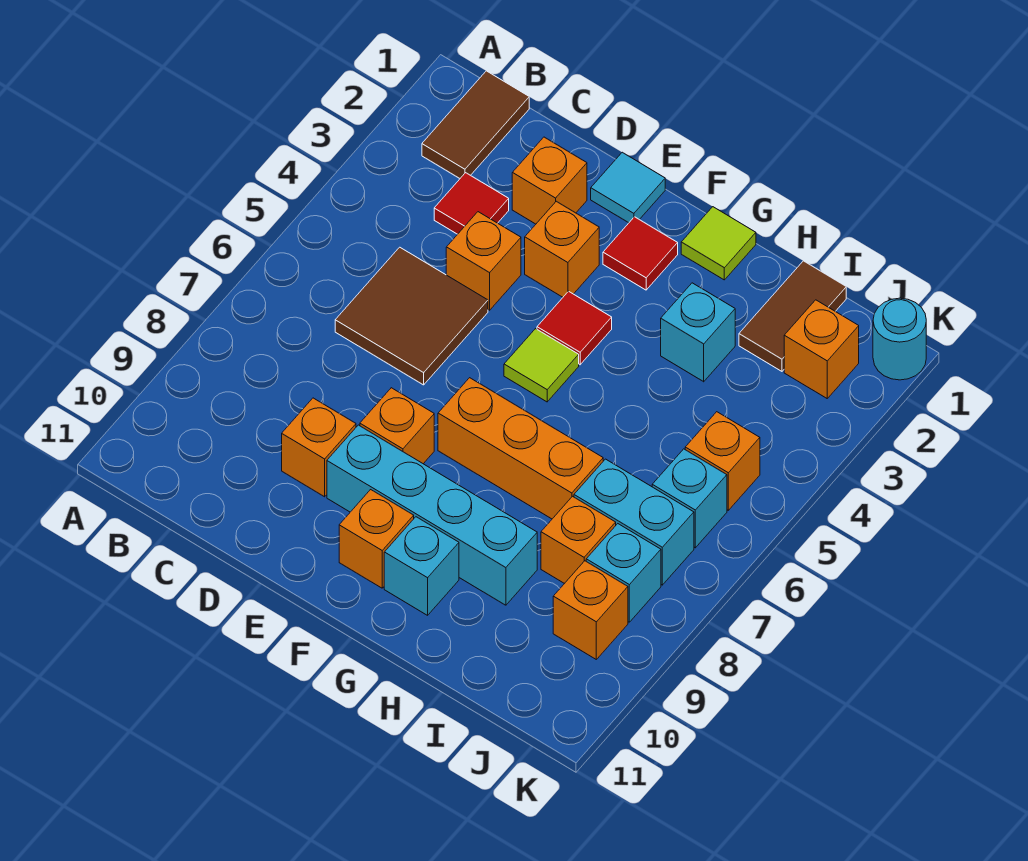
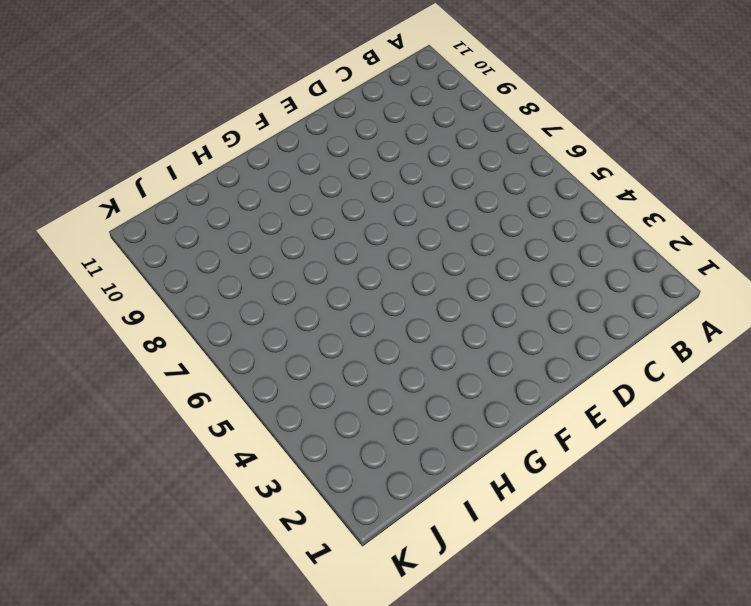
none -> brown 1x2 tile [422,71,529,178]
none -> red 1x1 tile [434,173,509,234]
none -> brown 2x2 tile [335,247,488,385]

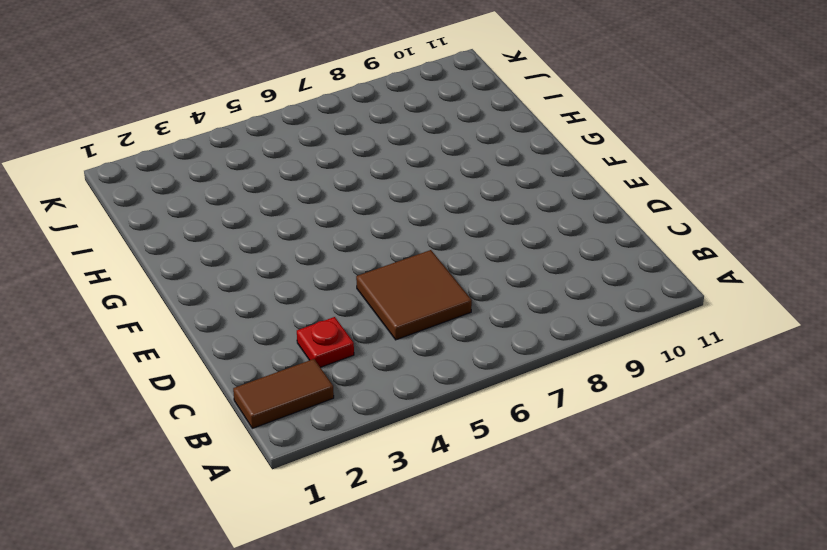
red 1x1 plate [297,317,354,367] -> red 1x1 tile [434,173,509,234]
none -> orange 1x1 brick [512,137,587,224]
none -> orange 1x1 brick [446,212,521,310]
none -> orange 1x1 brick [282,398,356,497]

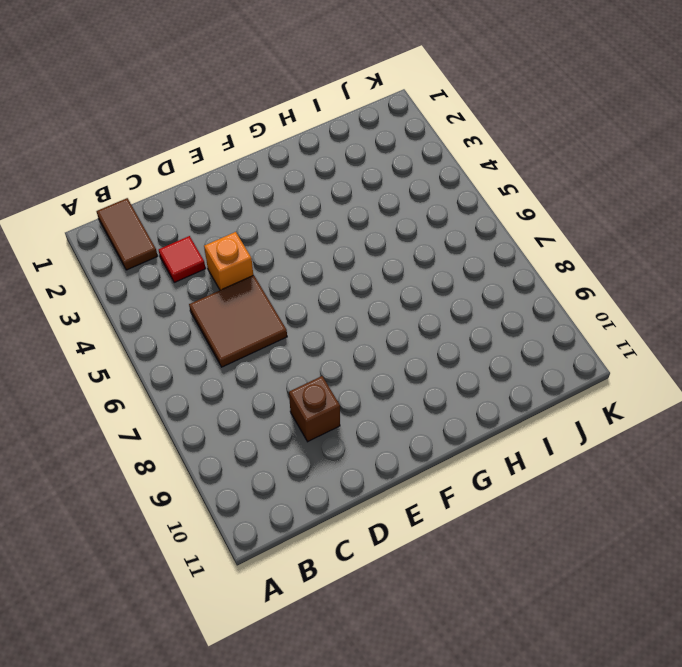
brown 1x1 brick [289,376,340,442] -> orange 1x1 brick [282,398,356,497]
none -> orange 1x1 brick [512,137,587,224]
none -> cyan 1x1 tile [591,152,665,223]
none -> orange 1x1 brick [525,201,599,297]

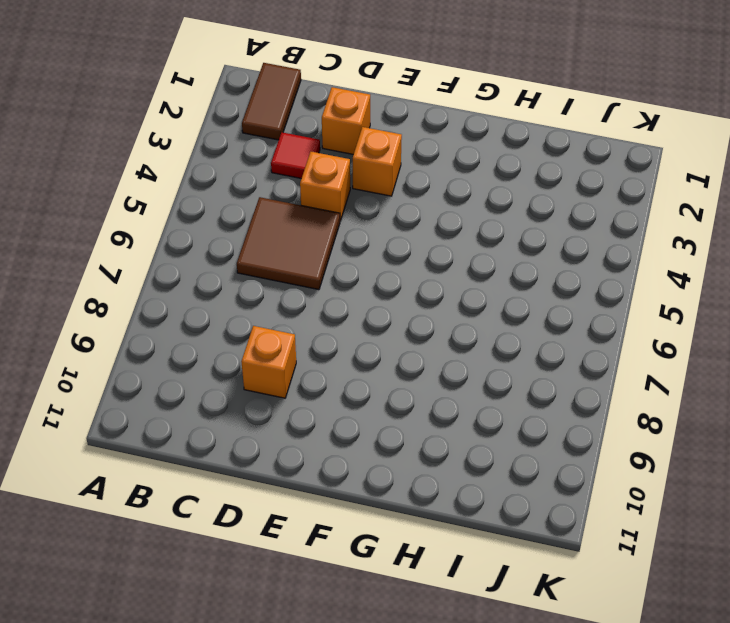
none -> cyan 1x1 tile [591,152,665,223]
none -> orange 1x1 brick [360,388,434,464]
none -> cyan 1x4 brick [327,425,537,605]

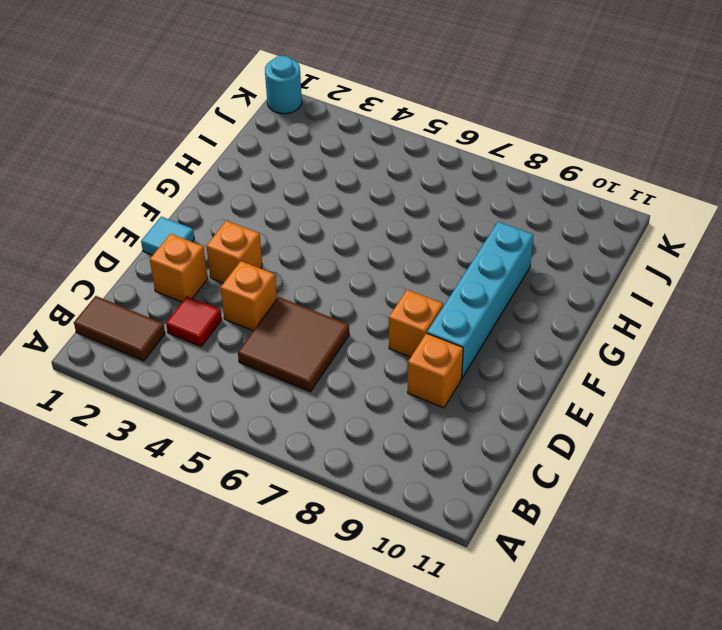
none -> red 1x1 tile [603,217,678,290]
none -> red 1x1 tile [537,291,612,365]
none -> lime 1x1 tile [504,329,579,402]

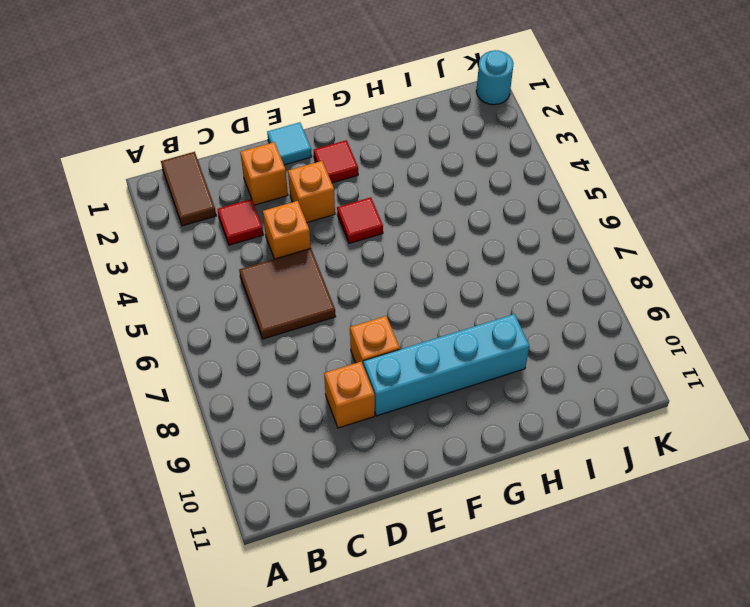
none -> lime 1x1 tile [504,329,579,402]
none -> orange 1x3 brick [438,378,603,519]
none -> orange 1x1 brick [339,490,414,588]

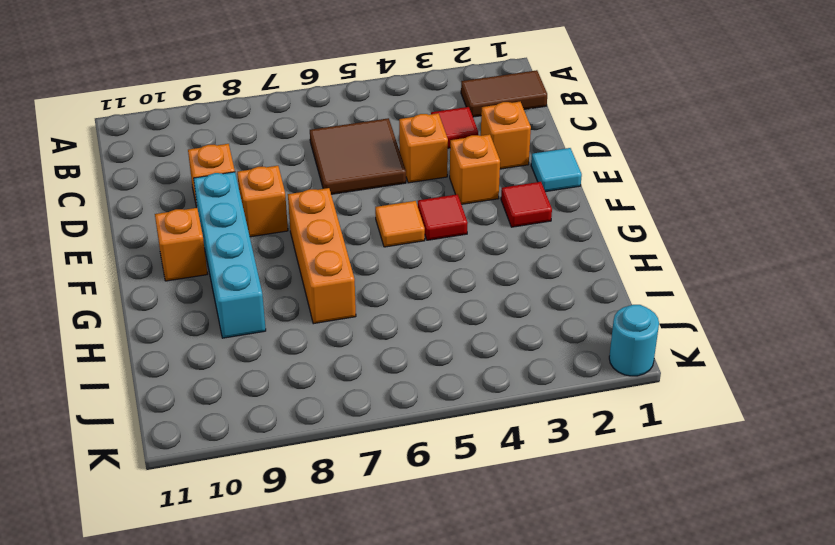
orange 1x1 tile [375,201,425,247] -> lime 1x1 tile [504,329,579,402]
none -> lime 1x1 tile [681,207,756,280]
none -> cyan 1x1 brick [384,517,459,615]
none -> cyan 1x1 brick [661,283,735,382]

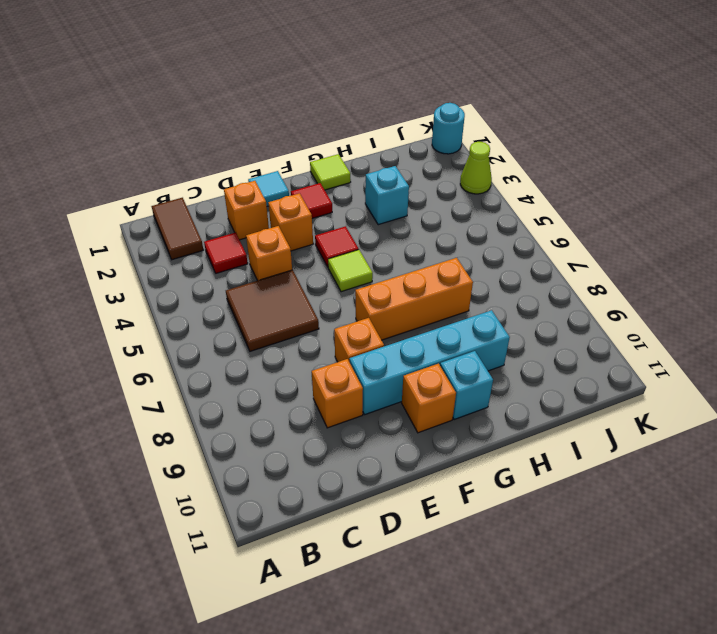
lime 1x1 cone [460,142,492,194] -> none
none -> brown 1x2 tile [739,261,846,371]
none -> cyan 1x2 brick [574,459,694,585]
none -> orange 1x1 brick [541,496,616,584]

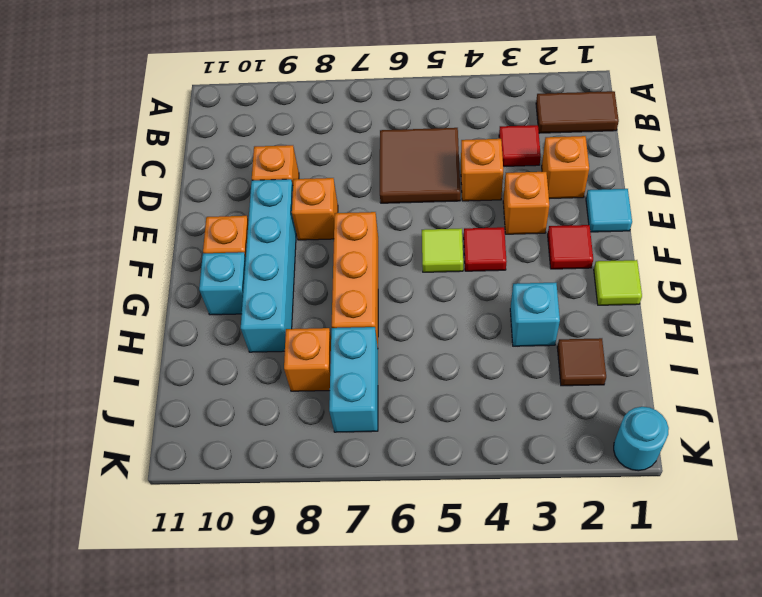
brown 1x1 tile [557,338,606,386] -> brown 1x2 tile [739,261,846,371]
none -> orange 1x1 brick [784,300,859,398]
none -> orange 1x1 brick [685,412,760,510]
none -> cyan 1x1 brick [652,449,727,548]

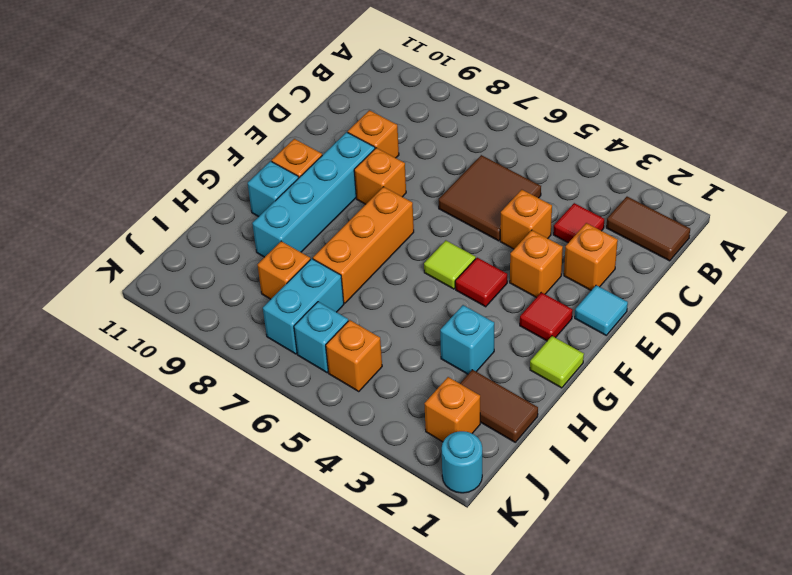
none -> cyan 1x1 brick [586,524,661,622]
none -> orange 1x1 brick [553,561,628,659]

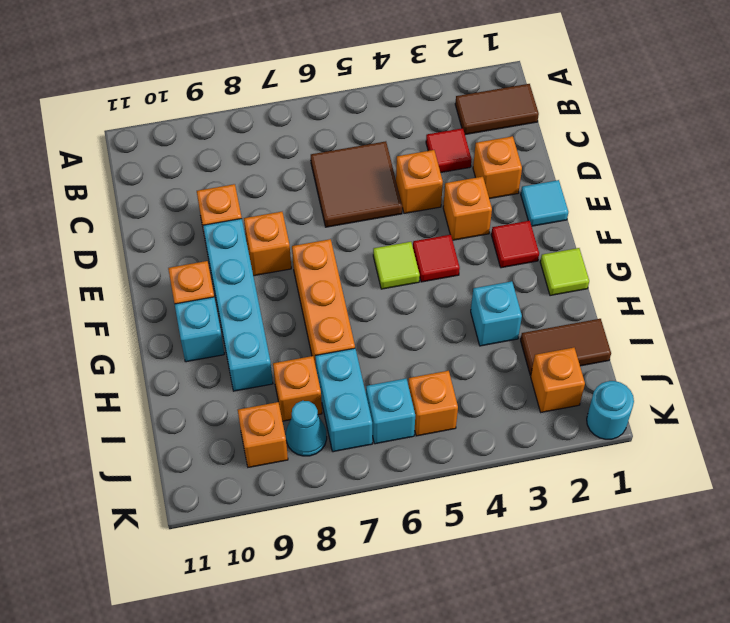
cyan 1x1 cone [286,401,327,456] -> cyan 1x1 brick [586,524,661,622]

